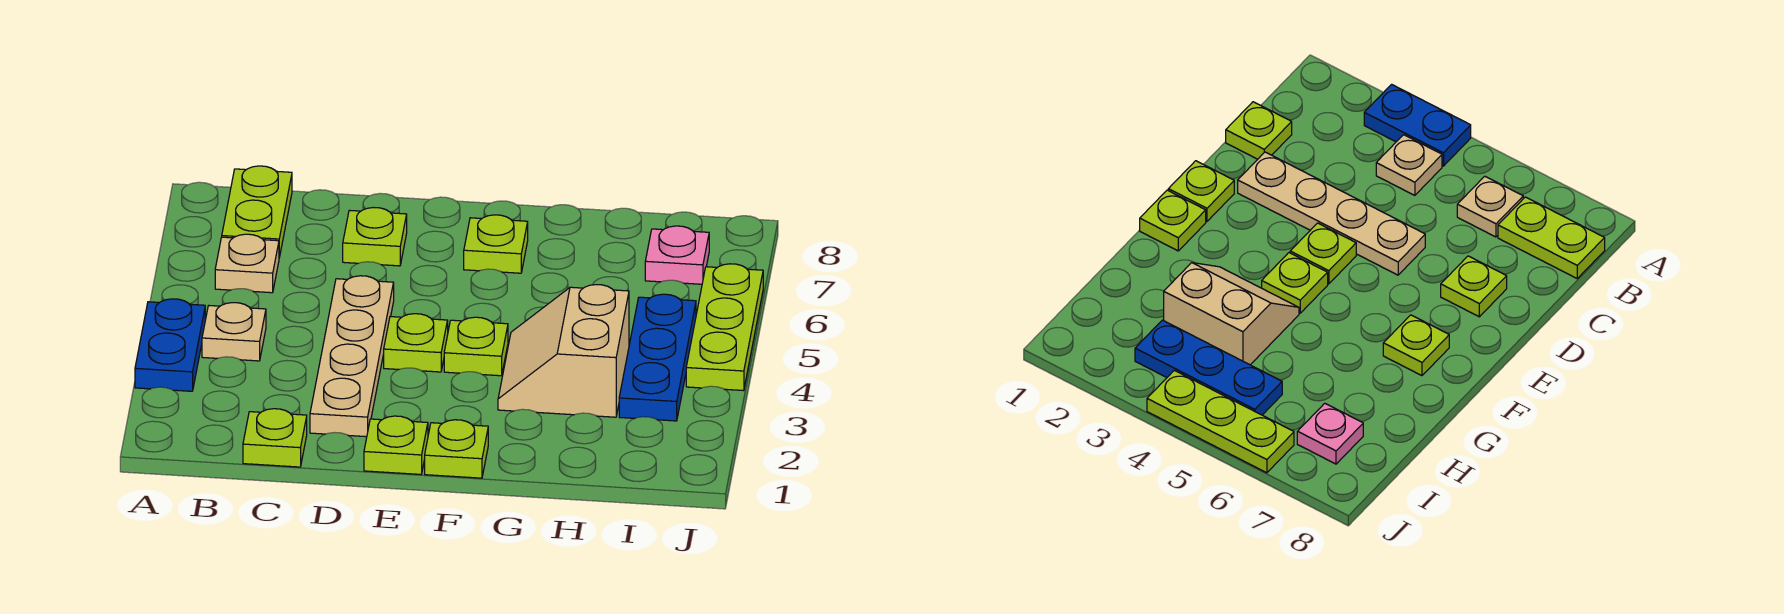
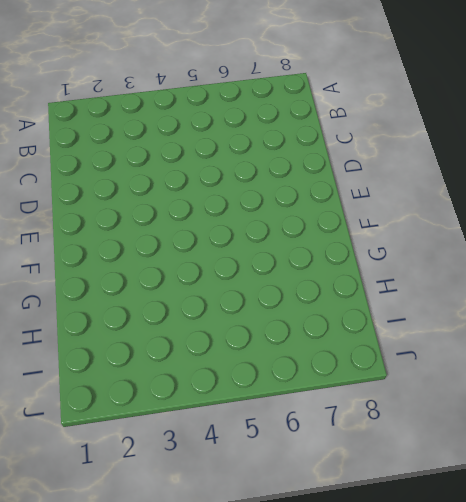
none -> blue 1x2 plate [135,299,205,391]
none -> tan 1x1 plate [202,303,266,361]
none -> tan 1x1 plate [215,234,279,293]

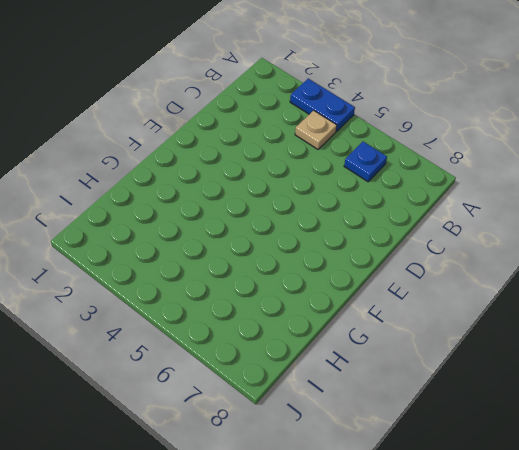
blue 1x1 plate [344,142,387,182] -> tan 1x1 plate [215,234,279,293]
none -> lime 1x2 plate [222,166,292,257]
none -> lime 1x1 plate [243,409,307,467]
none -> tan 1x4 plate [310,276,394,437]

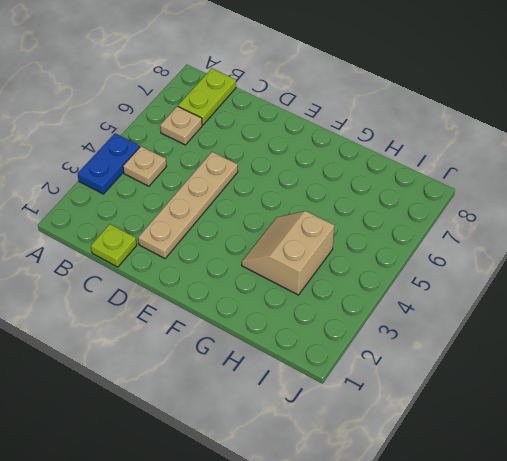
none -> lime 1x1 plate [343,208,407,266]
none -> lime 1x1 plate [364,416,428,474]
none -> lime 1x1 plate [384,314,448,372]

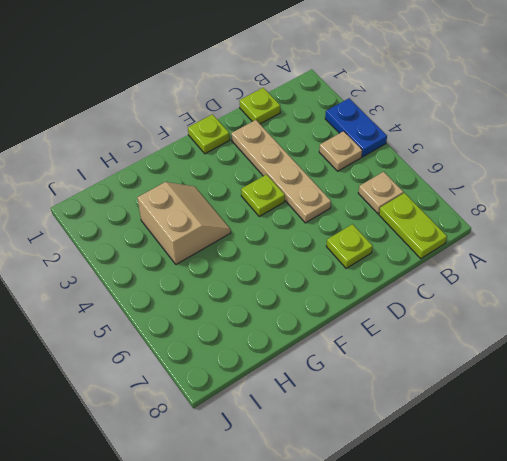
none -> lime 1x1 plate [425,420,488,478]
none -> lime 1x1 plate [444,317,508,376]
none -> lime 1x1 plate [464,215,528,273]

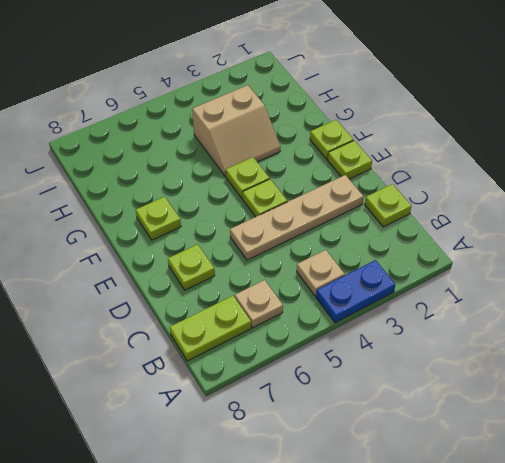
none -> blue 1x3 plate [619,294,696,421]
none -> pink 1x1 plate [645,226,709,284]
none -> lime 1x3 plate [686,264,763,391]

